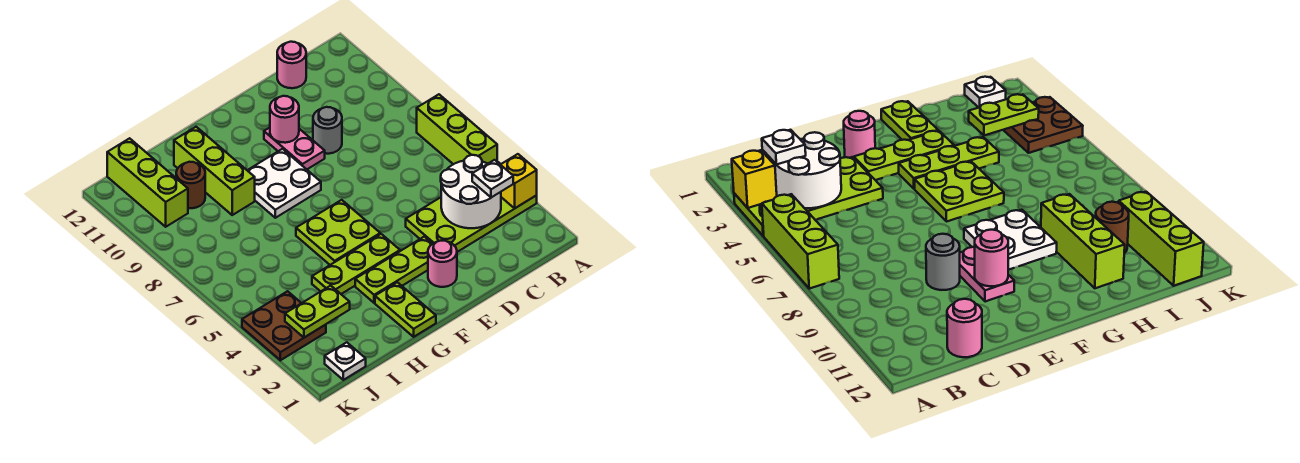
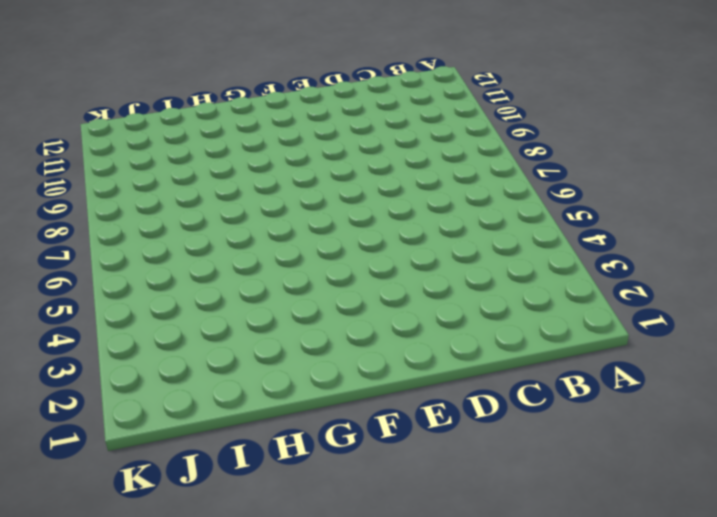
none -> lime 2x4 plate [406,162,537,252]
none -> lime 1x3 brick [417,94,497,164]
none -> pink 1x1 round brick [277,42,306,88]

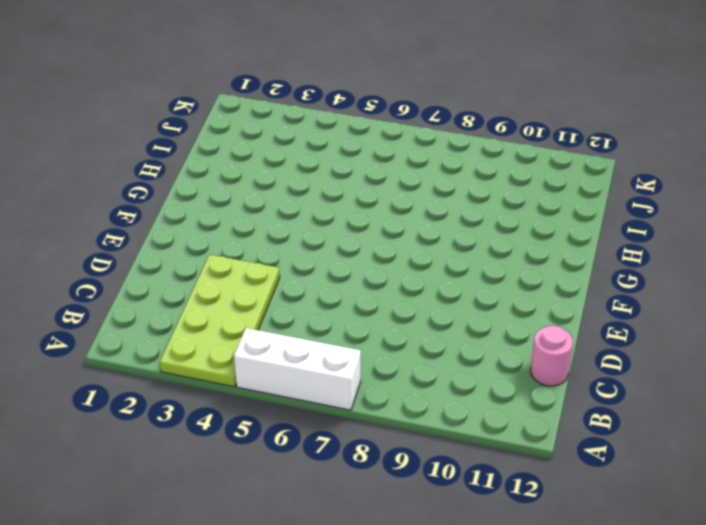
white 1x3 brick [234,328,361,410] -> lime 1x3 brick [417,94,497,164]
none -> grey 1x1 round brick [313,107,342,154]
none -> pink 1x1 round brick [428,241,457,287]
none -> lime 1x3 plate [355,237,433,303]

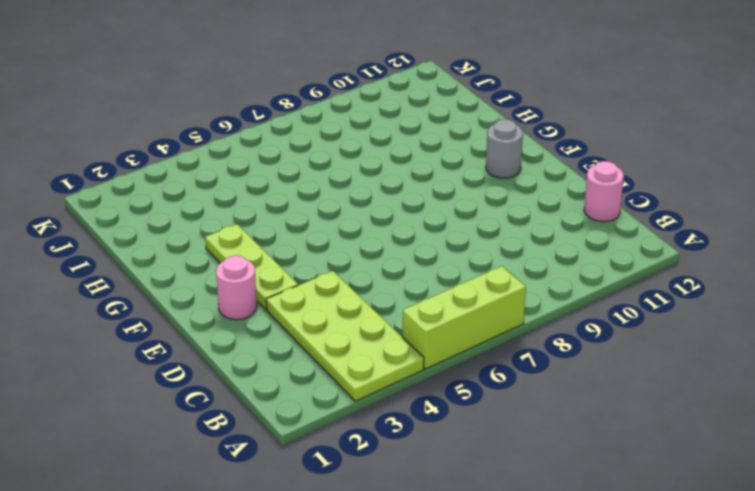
grey 1x1 round brick [486,119,523,178] -> grey 1x1 round brick moved to [313,107,342,154]
none -> pink 1x2 plate [264,128,325,169]
none -> lime 1x3 plate [312,234,400,294]
none -> lime 2x2 plate [296,200,380,265]

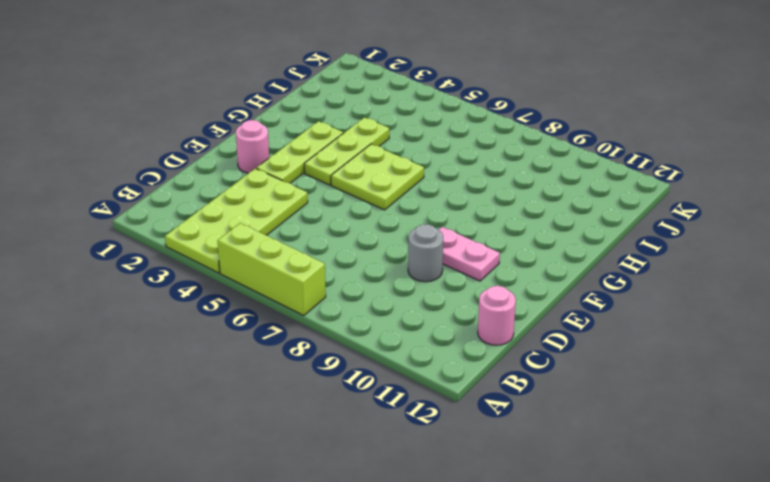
none -> white 2x2 plate [247,149,321,218]
none -> lime 1x2 plate [375,282,436,337]
none -> lime 1x3 brick [174,127,255,215]

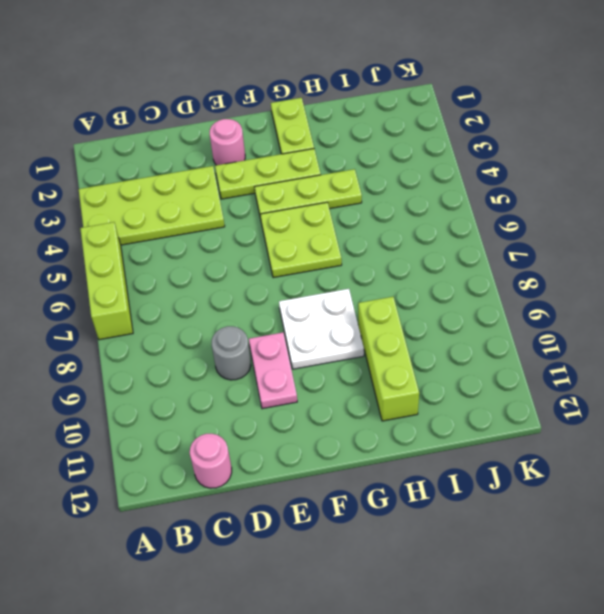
none -> brown 1x1 round brick [176,162,205,208]
none -> white 1x1 plate [325,342,366,380]
none -> brown 2x2 plate [242,291,326,360]

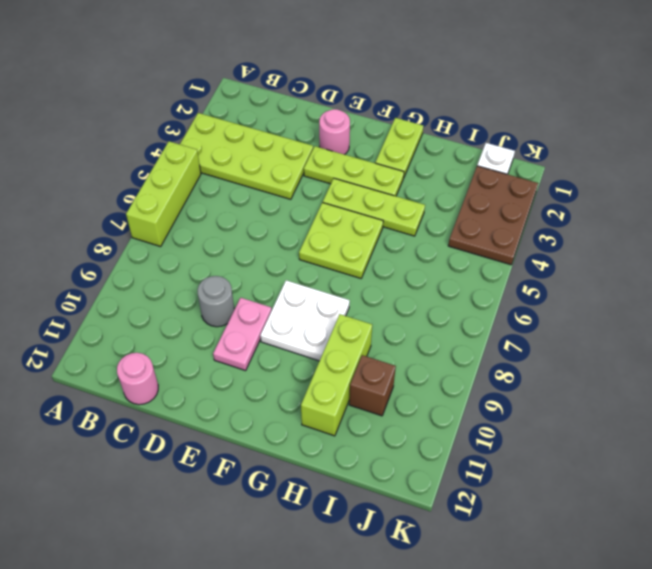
brown 1x1 brick [349,355,396,416] -> brown 1x1 round brick [176,162,205,208]
brown 2x3 plate [448,166,538,265] -> brown 2x2 plate [242,291,326,360]
none -> lime 1x3 brick [107,138,188,227]
none -> yellow 1x1 brick [500,154,537,208]
none -> white 2x2 round brick [441,155,501,228]

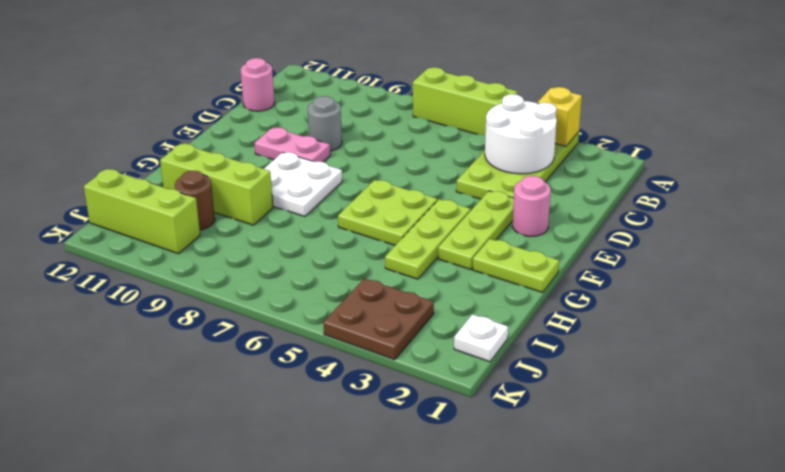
none -> pink 1x1 round brick [270,96,299,143]
none -> lime 1x2 plate [285,286,350,337]
none -> white 1x1 plate [472,160,513,198]

